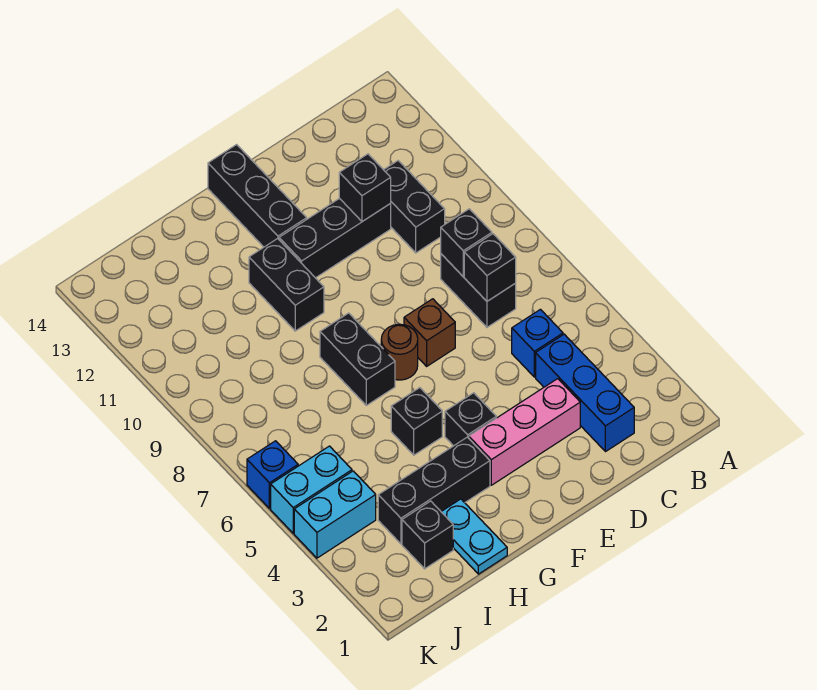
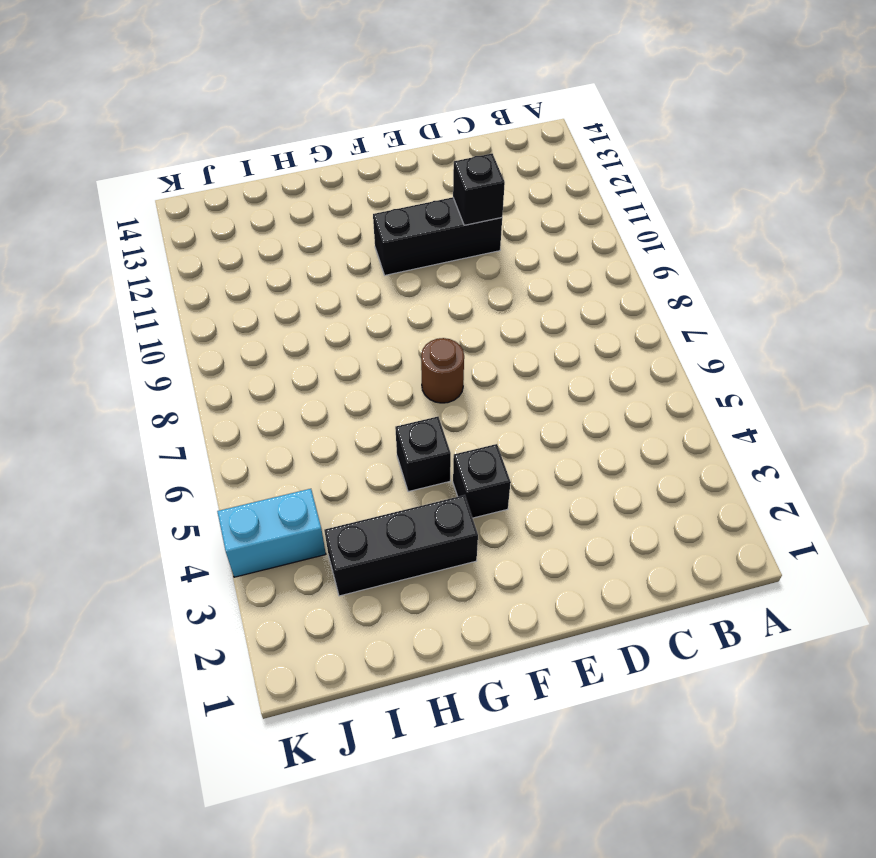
none -> blue 1x3 brick [536,334,634,452]
none -> blue 1x1 brick [512,309,563,377]
none -> black 1x2 brick [441,254,516,327]

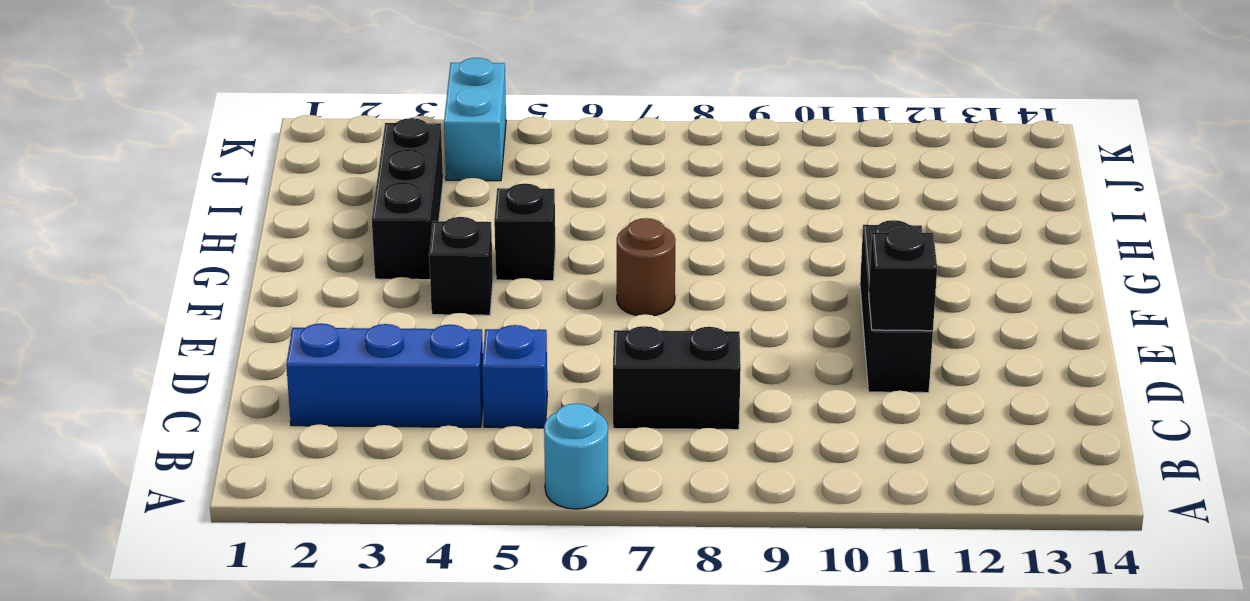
cyan 1x1 round brick [544,403,608,509] -> none
none -> black 1x2 brick [384,161,445,253]
none -> pink 1x3 brick [469,379,580,485]
none -> brown 1x1 brick [404,299,455,366]

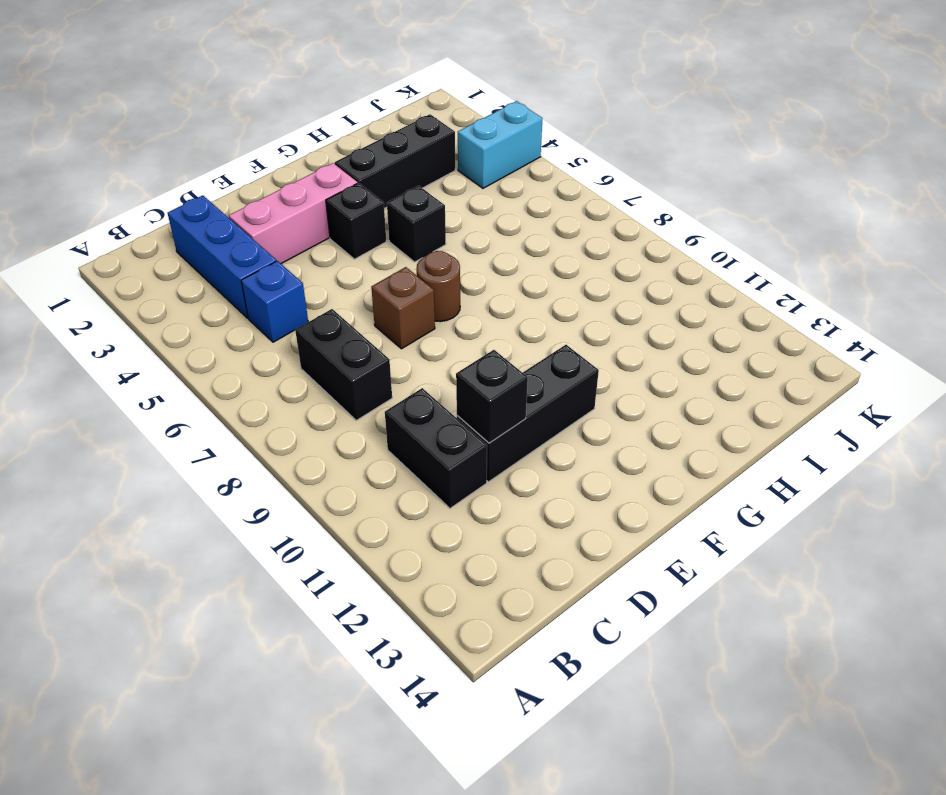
none -> black 1x3 brick [208,145,307,247]
none -> black 1x2 brick [320,313,395,405]
none -> black 1x2 brick [249,239,324,331]

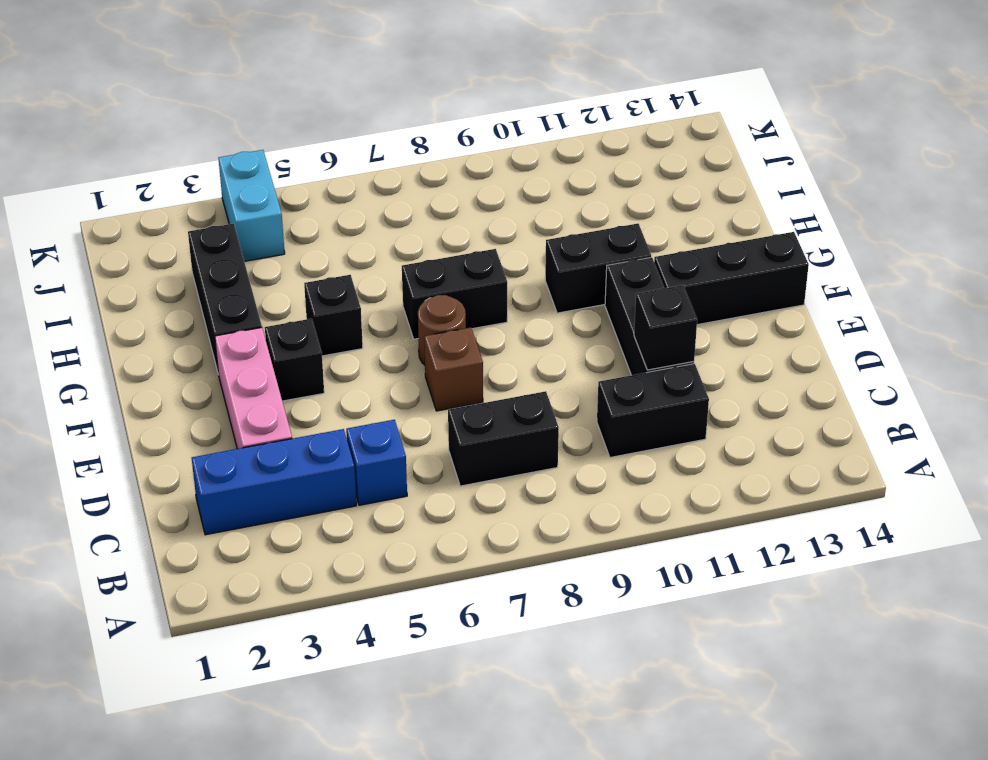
none -> cyan 1x2 plate [441,499,507,574]
none -> black 1x1 brick [402,501,453,569]
none -> cyan 1x2 brick [271,446,352,533]

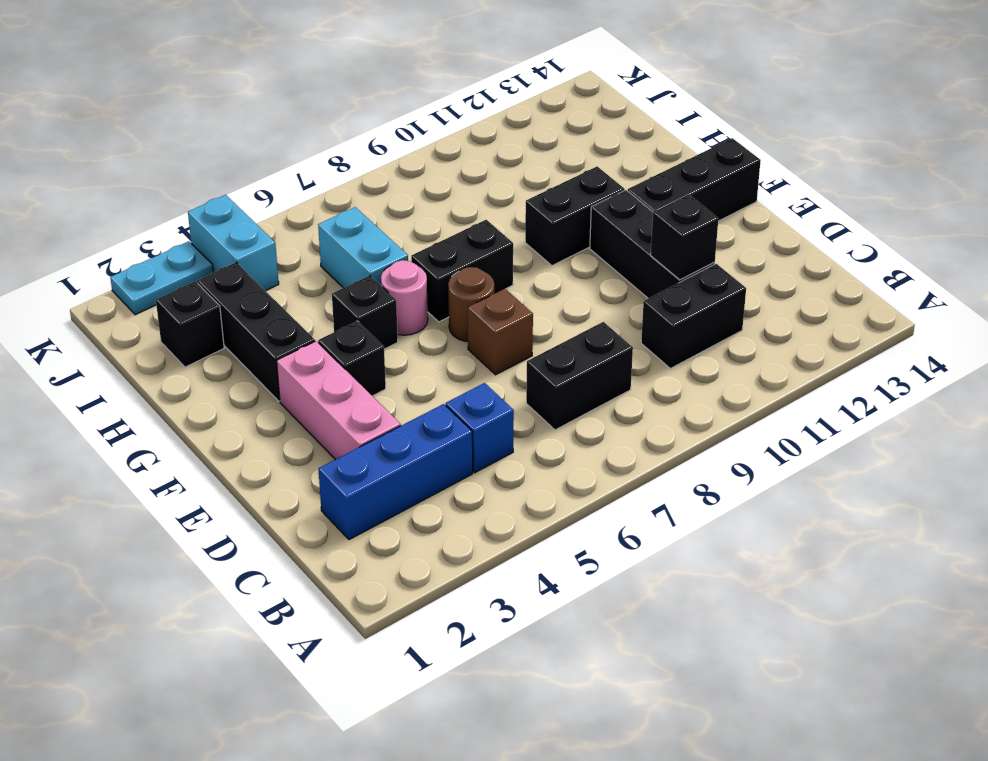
pink 1x1 round brick [381,260,428,335] -> none
cyan 1x2 brick [318,207,408,288] -> cyan 1x2 brick moved to [271,446,352,533]
cyan 1x2 plate [110,241,213,315] -> cyan 1x2 plate moved to [441,499,507,574]
none -> blue 1x1 brick [247,441,298,509]
none -> black 1x1 brick [464,234,516,301]
none -> black 1x1 brick [441,209,492,276]

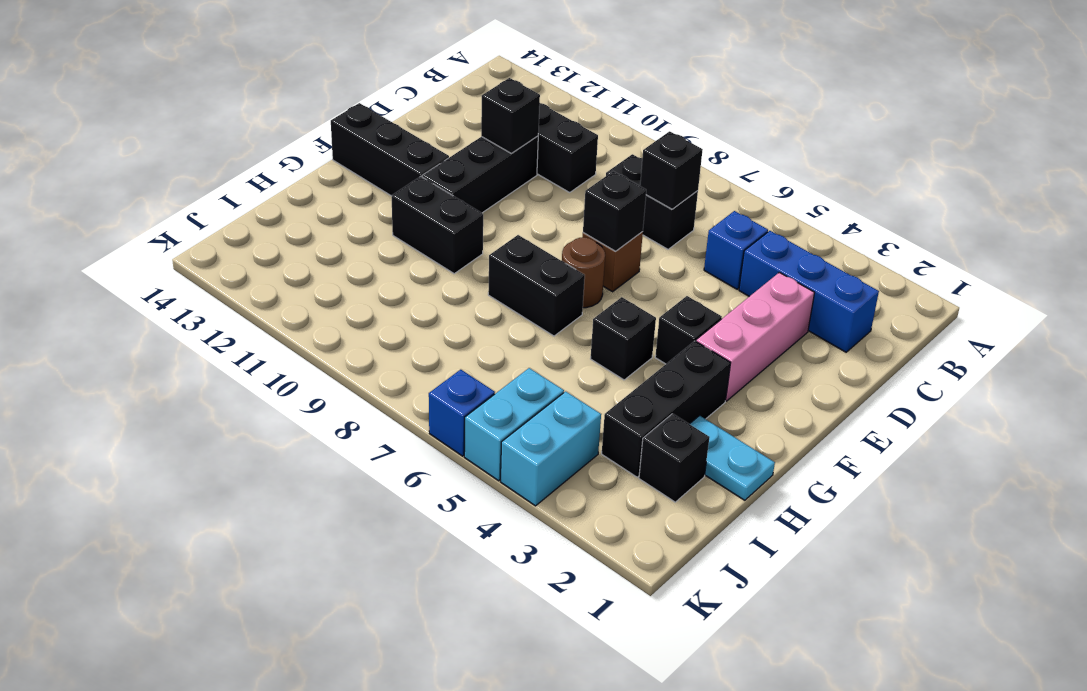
black 1x1 brick [583,171,646,251] -> black 1x1 brick moved to [441,209,492,276]

